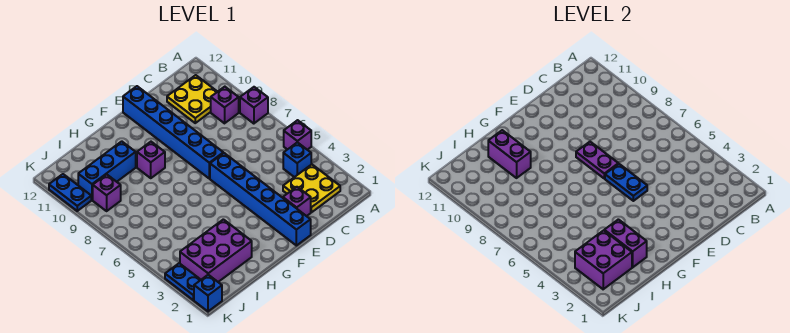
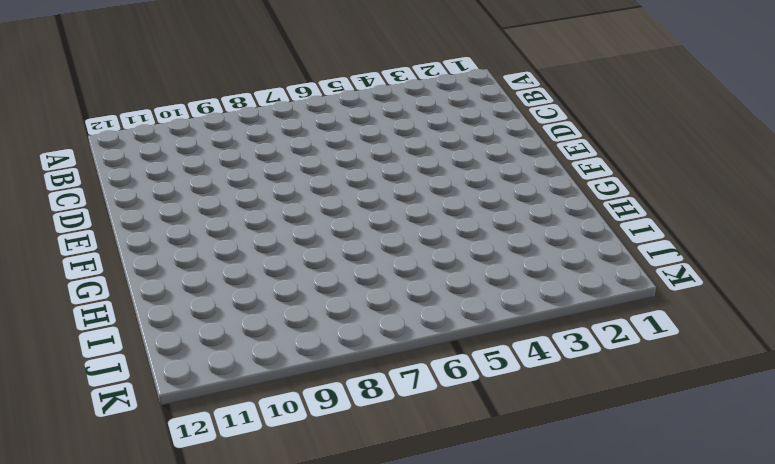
none -> purple 1x1 brick [284,120,311,150]
none -> purple 1x1 brick [240,87,268,124]
none -> yellow 2x2 plate [283,164,340,212]

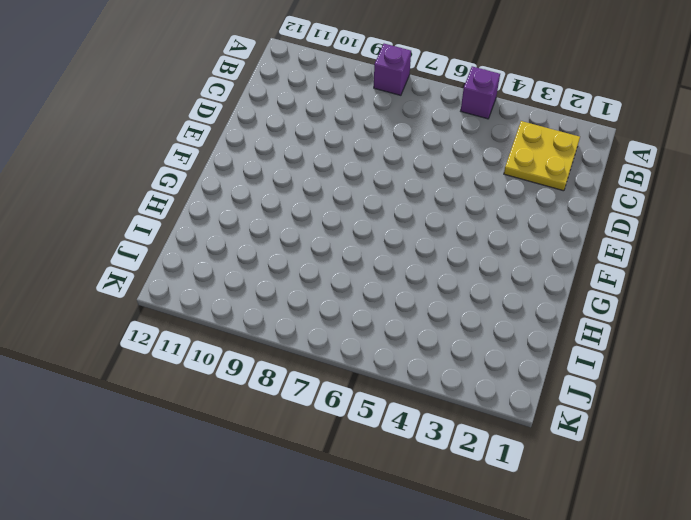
none -> blue 1x1 brick [283,142,311,177]
none -> purple 1x1 brick [211,87,239,123]
none -> yellow 2x2 plate [167,75,217,123]

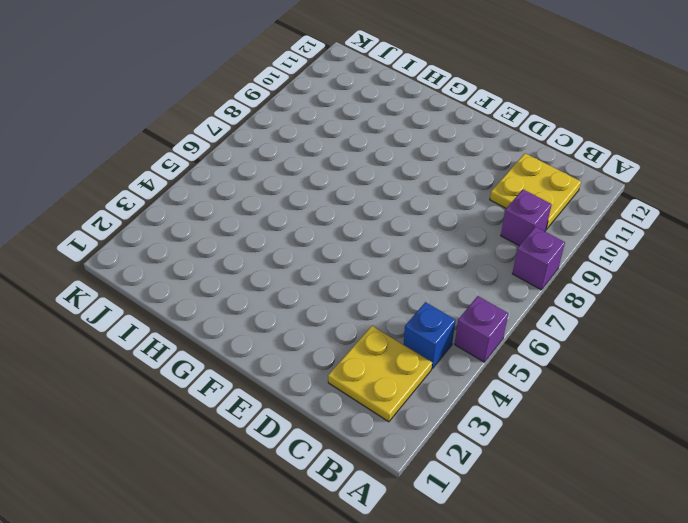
none -> purple 1x1 brick [283,187,311,216]
none -> blue 1x6 brick [210,153,311,246]
none -> blue 1x6 brick [123,86,223,179]

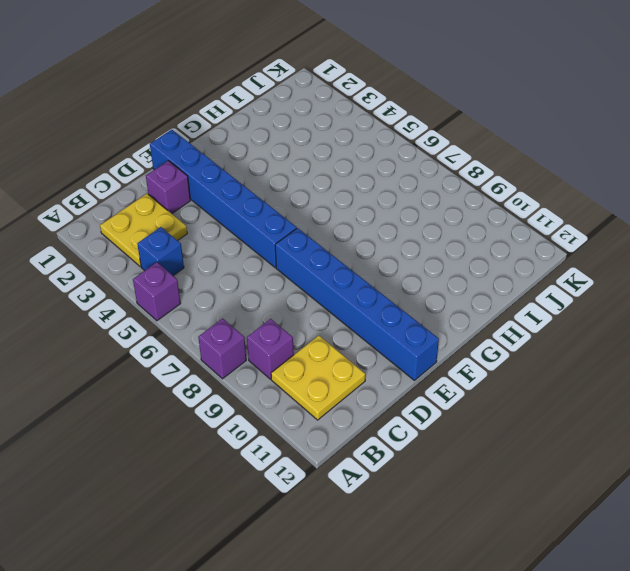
none -> purple 1x1 brick [137,142,165,178]
none -> purple 2x3 brick [180,219,252,282]
none -> blue 1x3 brick [78,141,136,200]

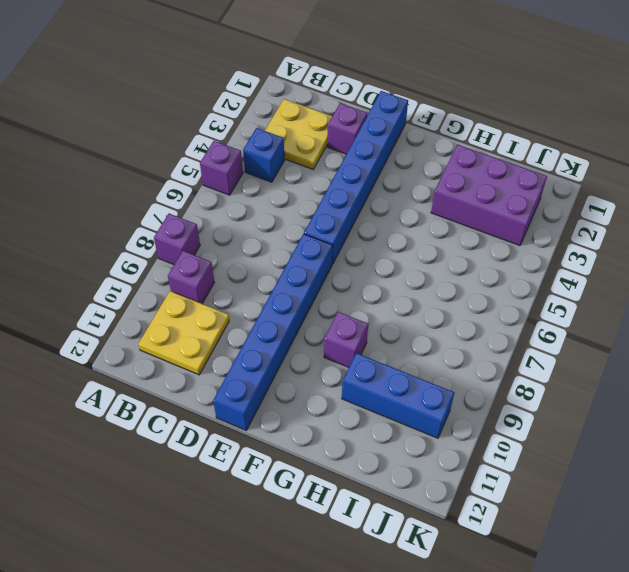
none -> purple 1x1 brick [93,175,121,211]
none -> blue 1x1 brick [194,275,222,311]
none -> blue 1x2 plate [165,263,201,300]

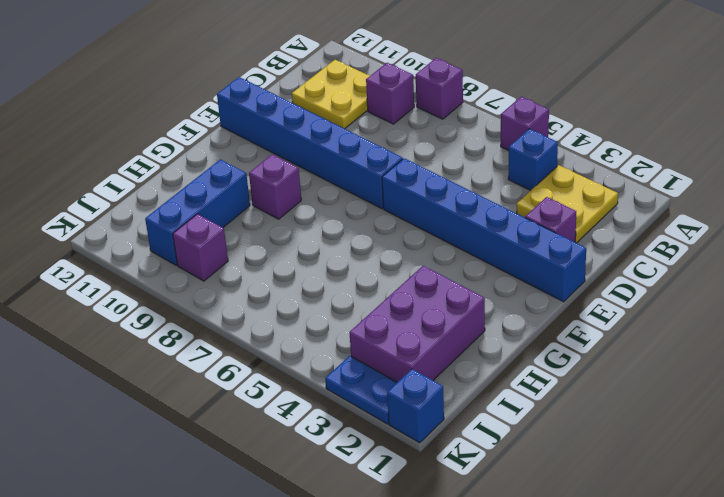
none -> blue 1x2 plate [49,174,91,211]
none -> blue 1x2 plate [605,164,647,201]
none -> purple 1x2 plate [576,142,618,179]

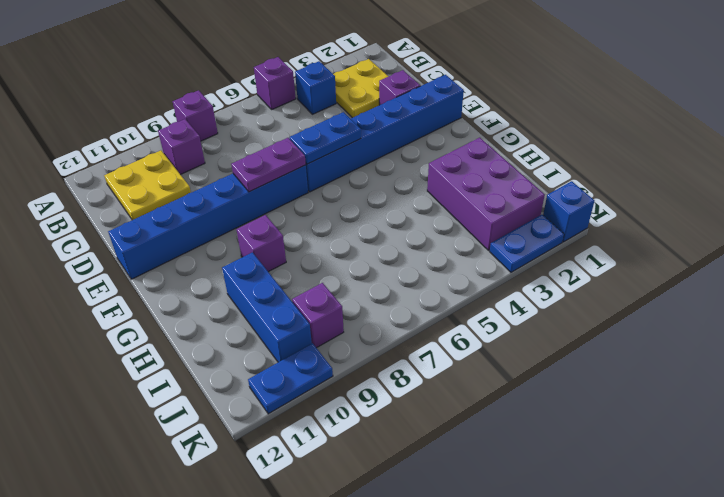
none -> purple 1x2 brick [604,219,647,267]
none -> purple 1x2 brick [488,130,531,178]
none -> purple 2x2 brick [575,230,632,289]

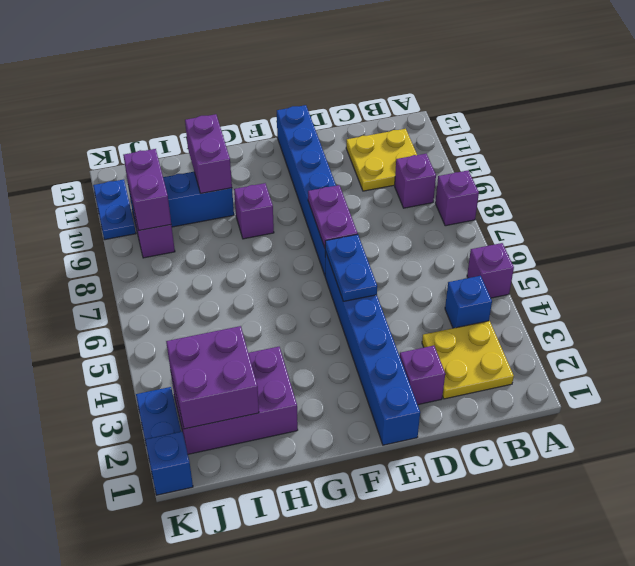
purple 1x2 brick [123,149,171,230] -> purple 1x2 brick moved to [604,219,647,267]

